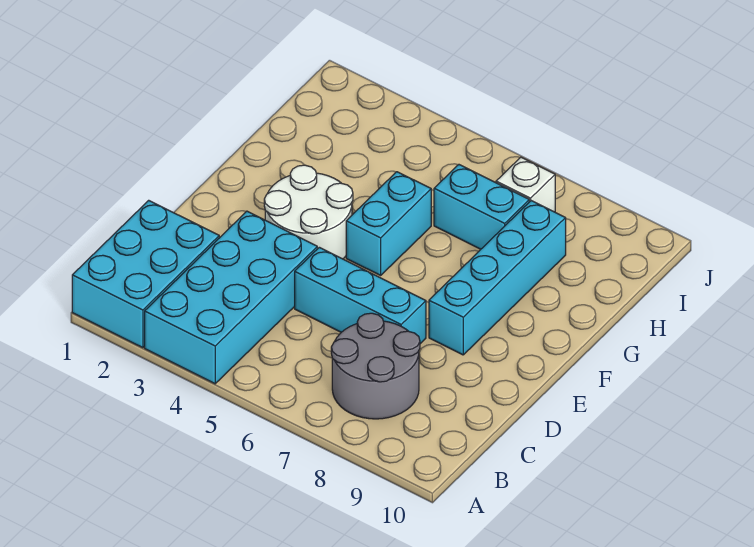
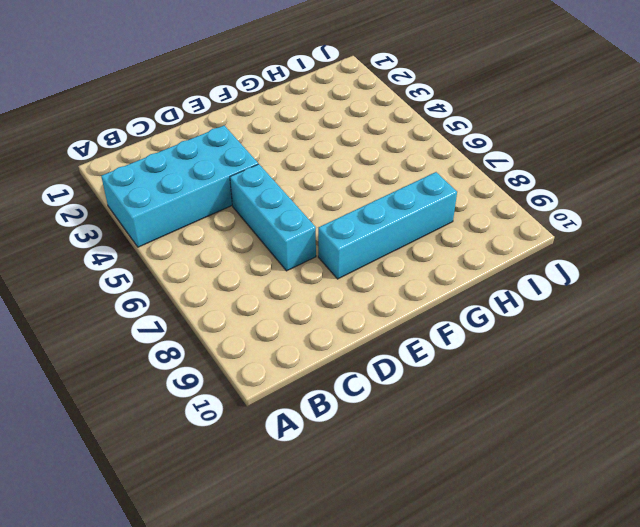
none -> cyan 2x3 brick [72,200,219,348]
none -> grey 2x2 round brick [331,313,420,419]

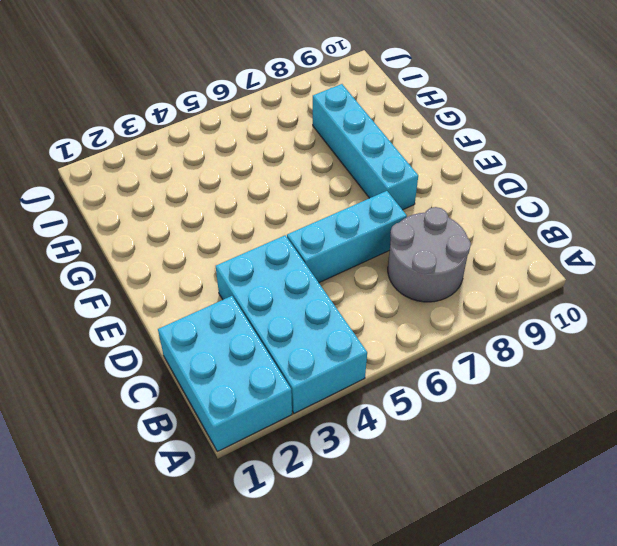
none -> white 2x2 round brick [264,165,353,259]
none -> cyan 1x2 brick [346,172,431,275]

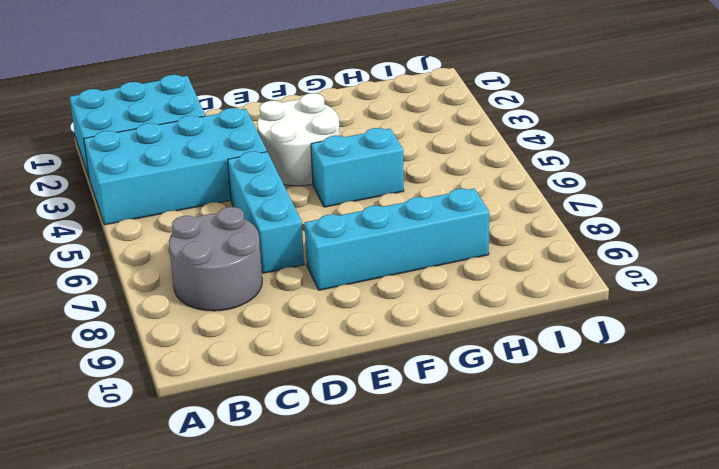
none -> cyan 1x2 brick [434,165,529,249]
none -> white 1x1 brick [496,157,555,212]

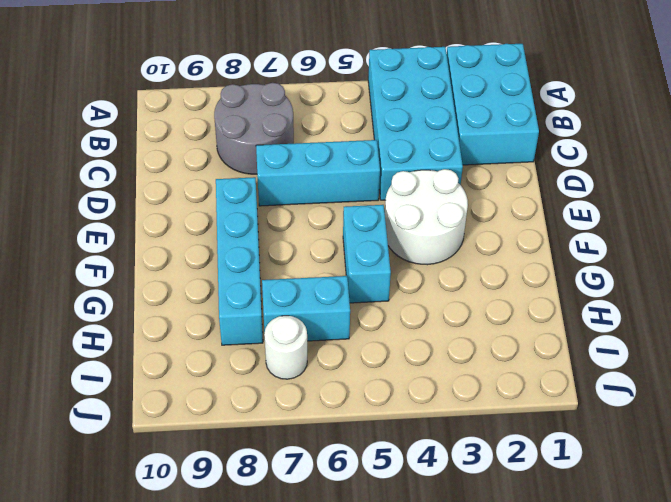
white 1x1 round brick [264,316,307,379] -> white 1x1 brick [496,157,555,212]

